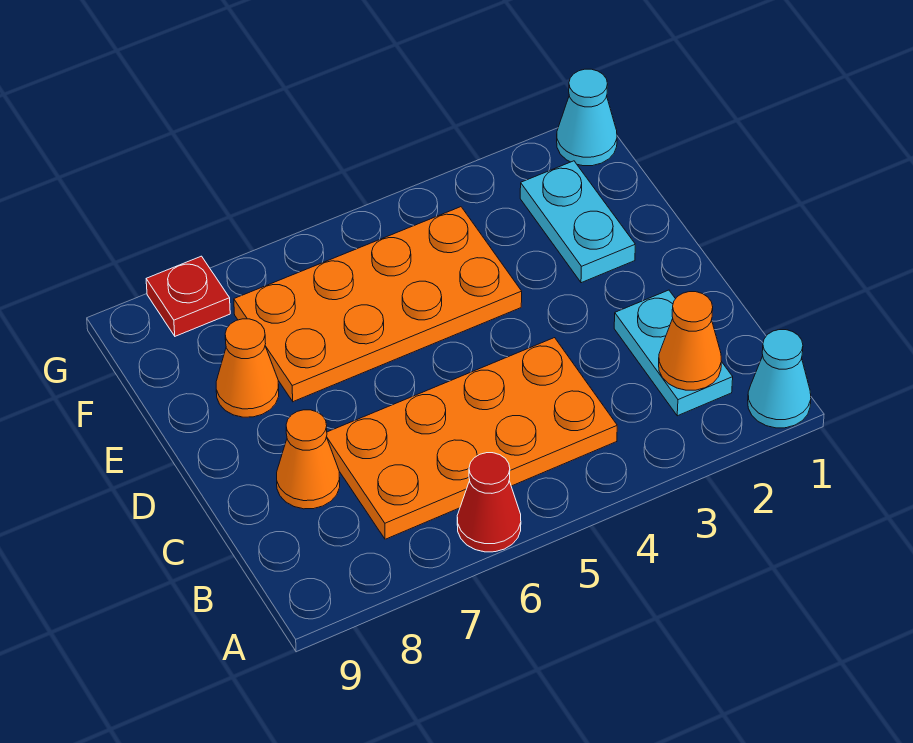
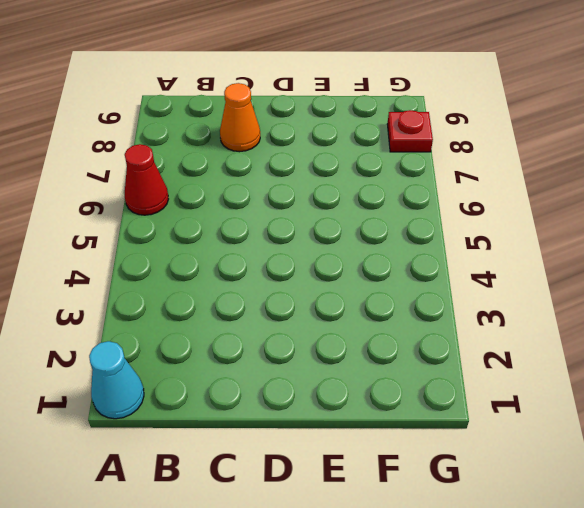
none -> cyan 1x2 plate [614,290,733,416]
none -> orange 2x4 plate [327,338,617,539]

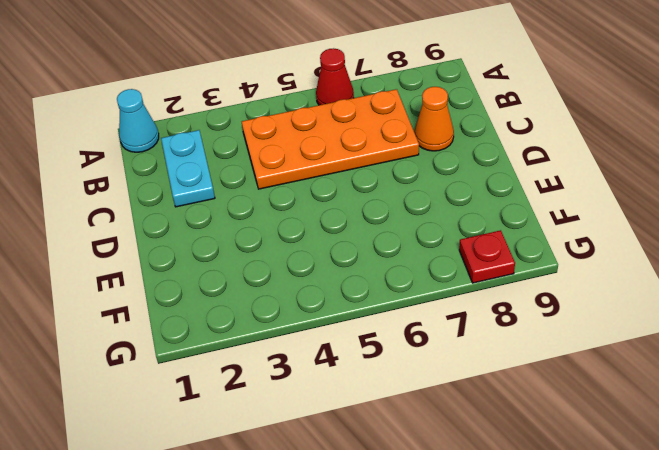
none -> cyan 1x2 plate [520,161,635,283]
none -> orange 2x4 plate [234,207,522,402]

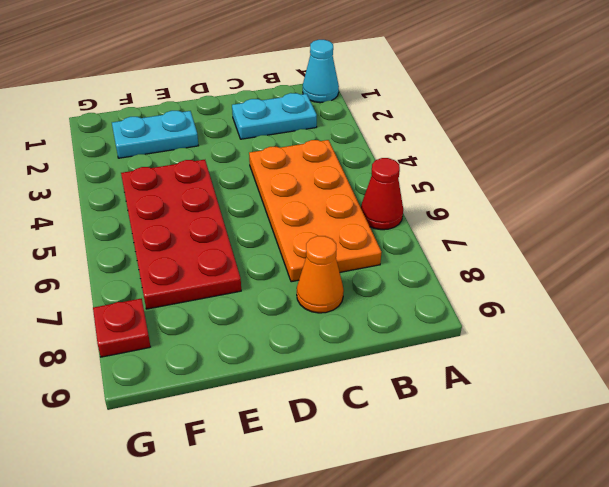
red 2x4 plate [121,160,241,309] -> orange 2x4 plate [234,207,522,402]
none -> orange 1x1 cone [216,319,279,417]
none -> cyan 1x1 cone [557,69,617,166]

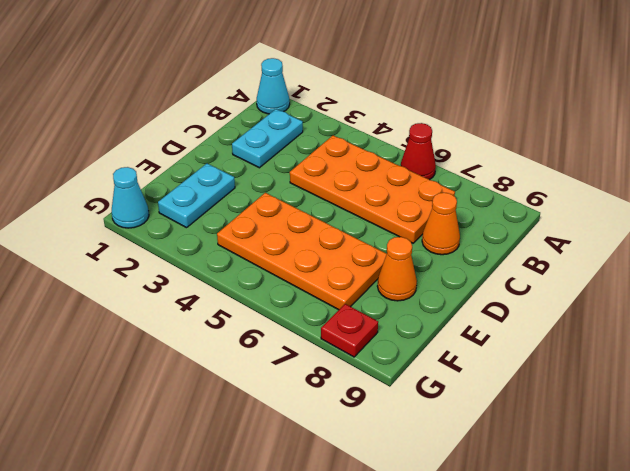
none -> orange 1x1 cone [659,292,722,390]

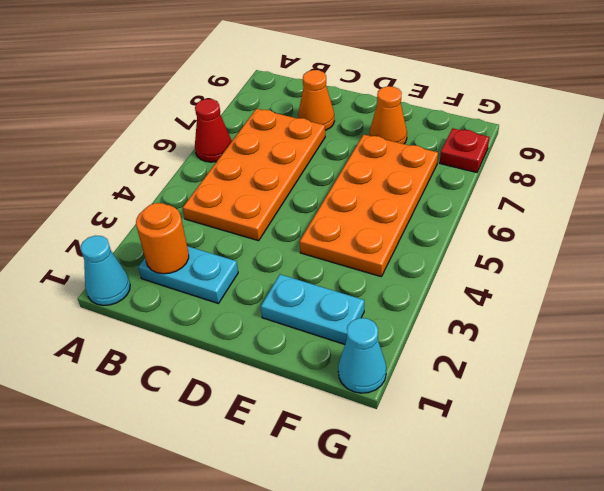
orange 1x1 round brick [136,203,189,274] -> orange 1x1 cone [659,292,722,390]

